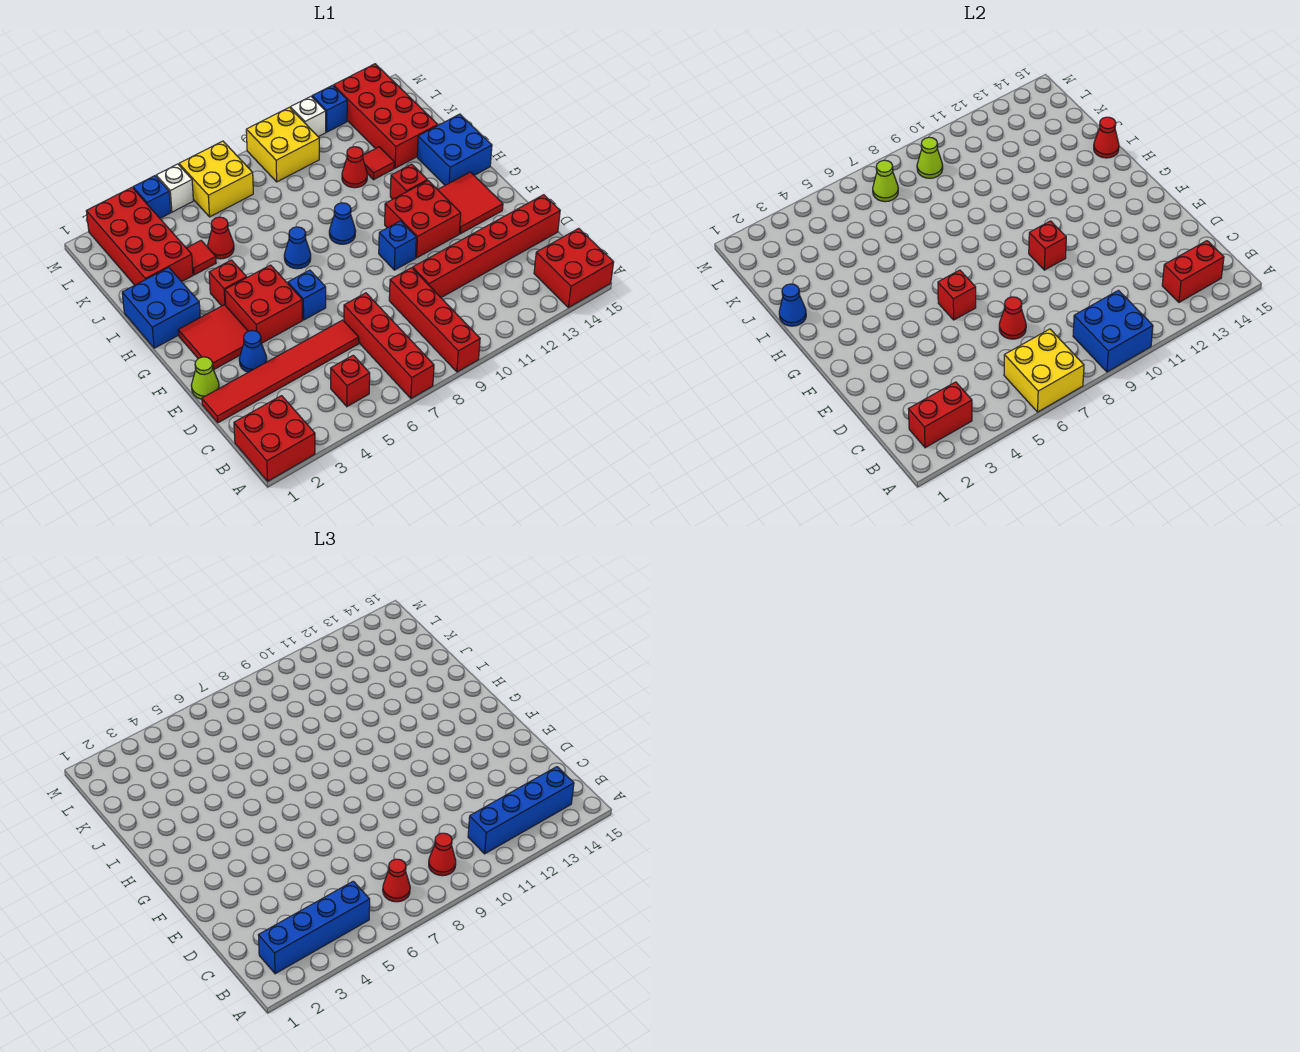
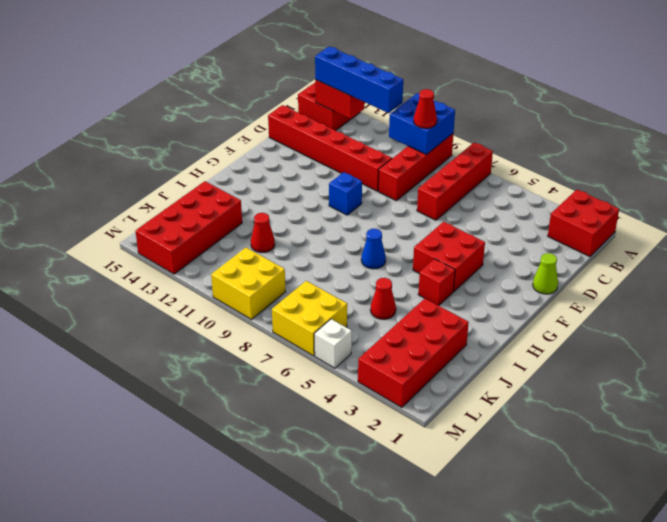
none -> red 1x1 brick [331,355,370,406]
none -> red 1x6 tile [202,320,359,423]
none -> blue 1x1 cone [239,330,267,372]
none -> red 2x2 tile [178,305,248,370]

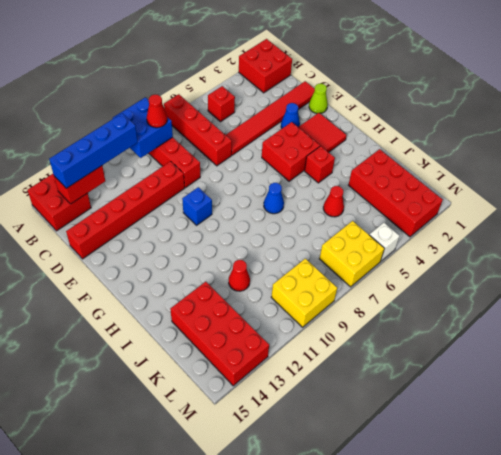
none -> blue 1x1 brick [288,270,326,320]
none -> red 2x2 brick [385,181,461,258]
none -> red 2x2 tile [438,172,503,234]
none -> blue 2x2 brick [122,268,200,348]

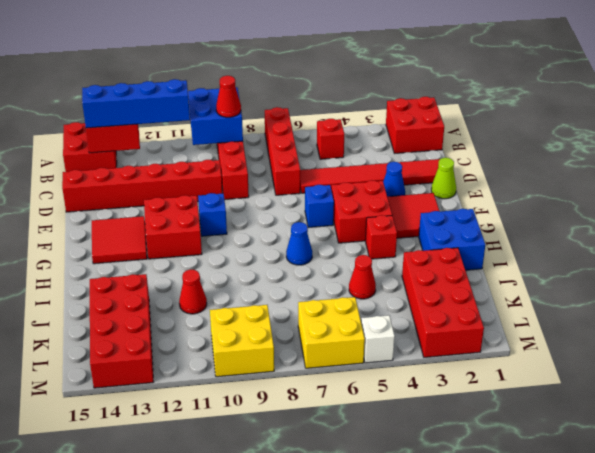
none -> blue 1x1 cone [329,203,356,244]
none -> red 1x1 brick [390,164,427,199]
none -> blue 2x2 brick [417,114,492,185]
none -> red 1x1 tile [187,241,216,275]

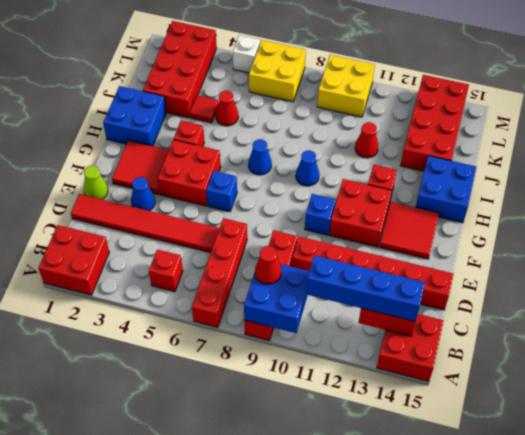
none -> red 1x1 tile [363,147,394,180]
none -> blue 1x1 brick [133,176,171,218]
none -> white 1x1 brick [290,97,326,137]
none -> blue 1x1 brick [312,85,347,132]

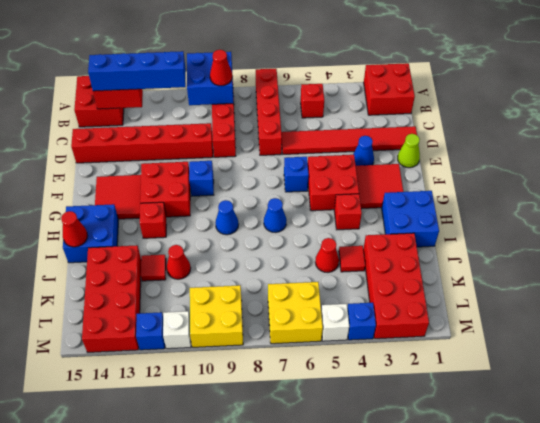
none -> yellow 2x2 brick [1004,329,1084,412]
none -> red 1x2 brick [909,382,972,448]
none -> red 1x1 cone [999,297,1026,339]
none -> red 1x1 brick [938,270,976,320]

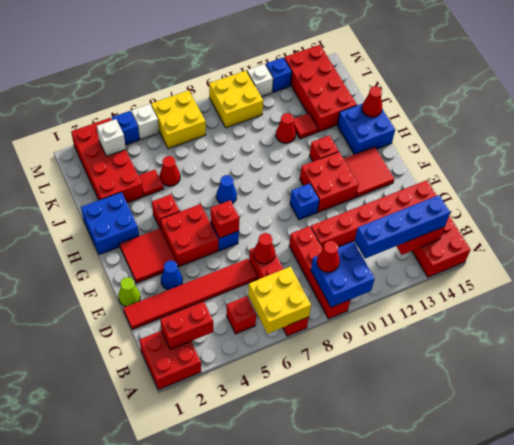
white 1x1 brick [97,119,126,156] -> none
none -> blue 1x1 cone [329,203,356,244]
none -> red 1x1 brick [1029,221,1066,270]
none -> blue 1x1 cone [779,284,806,326]
none -> lime 1x1 cone [873,160,898,202]

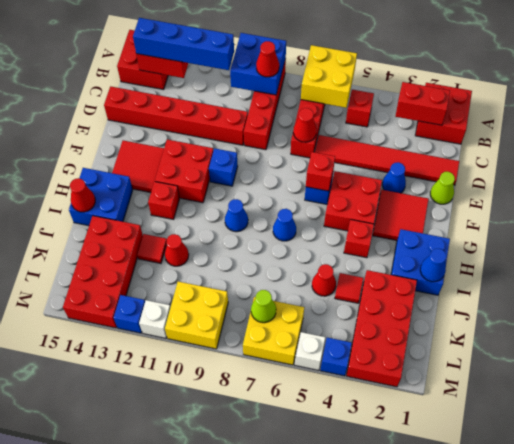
none -> red 1x1 brick [1029,221,1066,270]
none -> lime 1x1 cone [917,137,943,178]
none -> blue 1x4 brick [259,881,370,974]
none -> red 1x1 cone [383,859,410,902]

